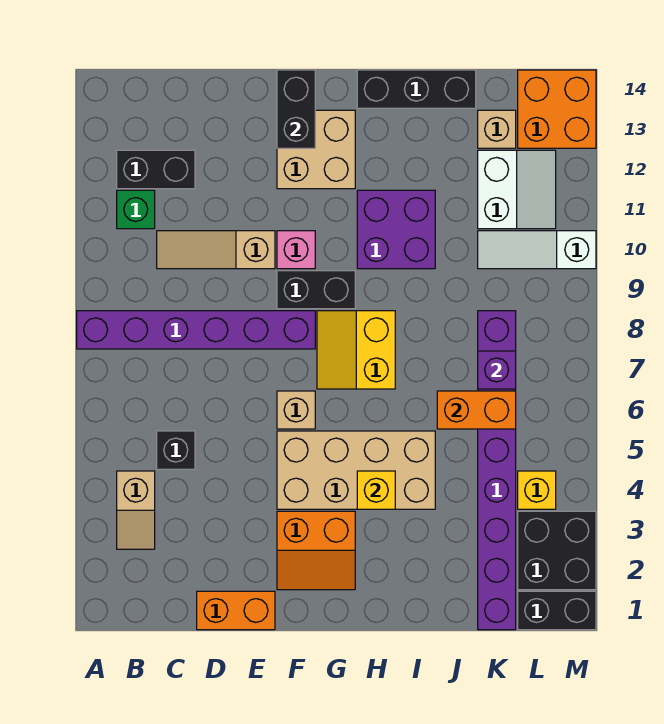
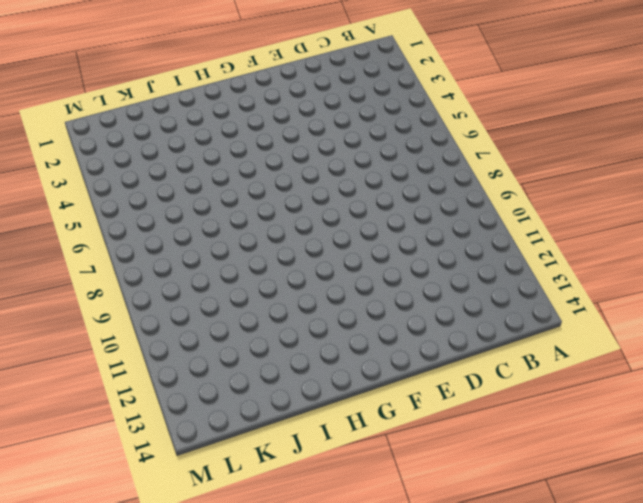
none -> purple 1x6 brick [77,311,315,349]
none -> tan 1x2 slope [117,471,155,549]
none -> green 1x1 brick [117,190,155,229]

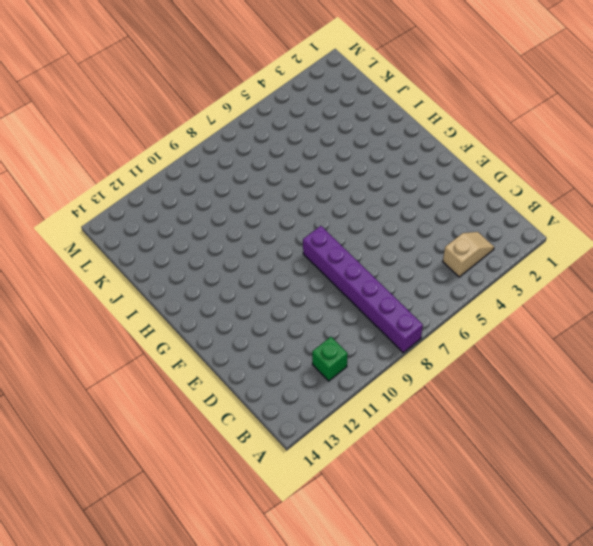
none -> black 1x2 brick [117,150,195,189]
none -> black 1x1 brick [157,431,195,469]
none -> tan 1x3 slope [157,231,275,269]

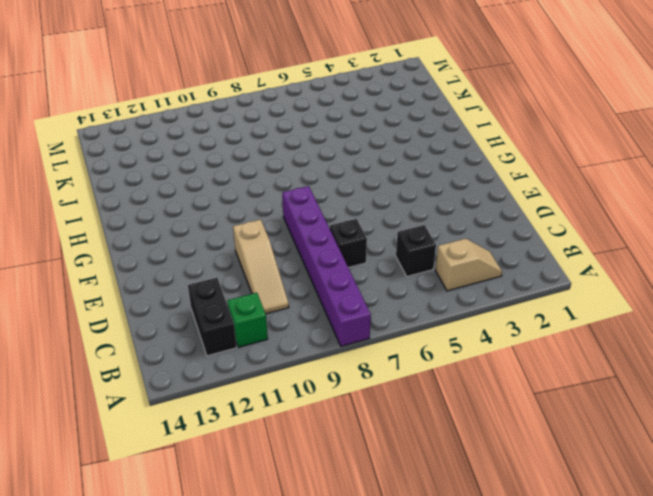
black 1x1 brick [330,219,367,268] -> none
none -> orange 1x2 brick [197,591,275,630]
none -> orange 2x2 slope [277,511,355,590]
none -> tan 2x4 brick [277,431,435,509]

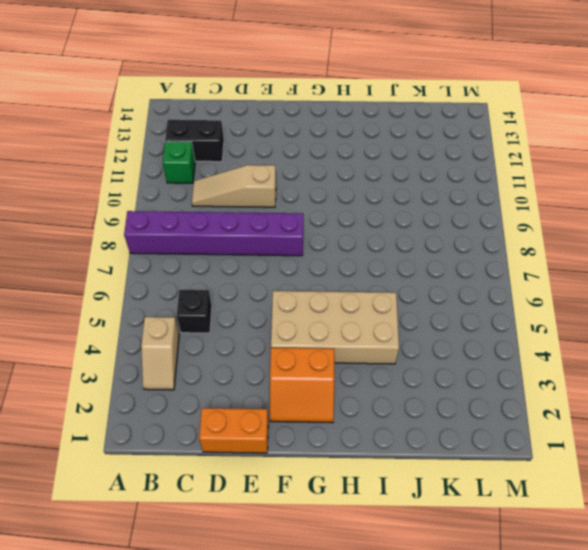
none -> tan 1x1 brick [277,391,315,429]
none -> black 1x2 brick [277,271,355,309]
none -> pink 1x1 brick [277,231,315,269]

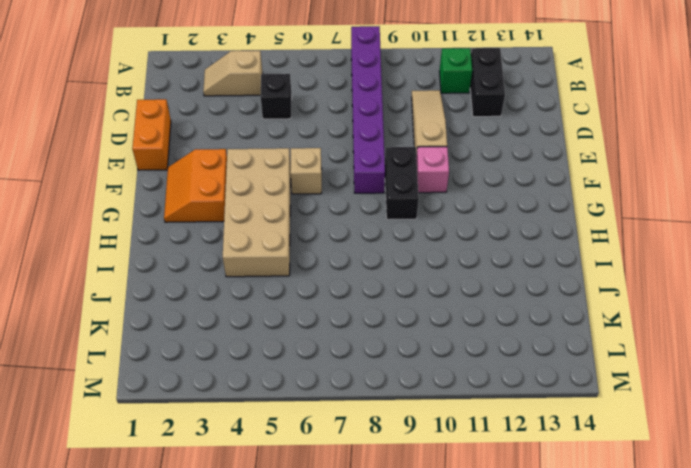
none -> tan 2x2 brick [277,110,355,189]
none -> yellow 2x2 slope [317,311,395,389]
none -> purple 2x2 brick [357,190,435,269]

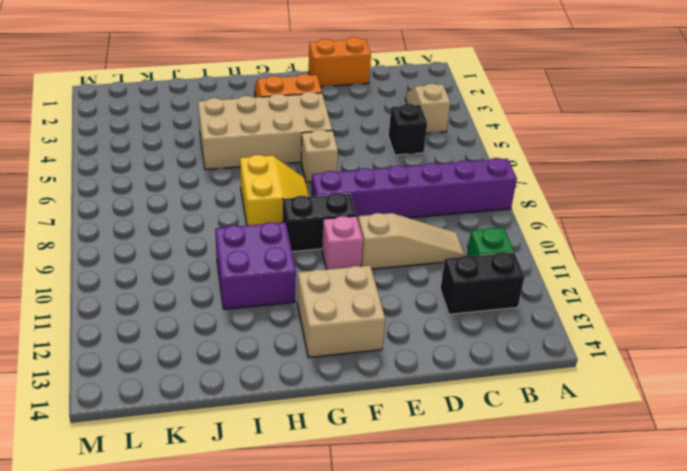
none -> black 1x3 brick [357,70,476,108]
none -> purple 1x8 brick [478,311,516,630]
none -> white 1x3 slope [478,231,596,269]

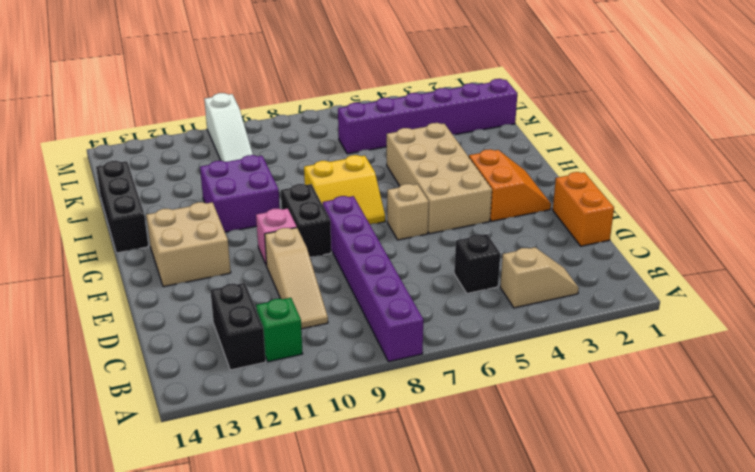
purple 1x6 brick [338,79,517,154] -> purple 1x8 brick [478,311,516,630]
none -> white 2x2 slope [478,150,556,229]
none -> tan 1x1 brick [478,110,516,148]
none -> black 1x2 brick [518,591,596,630]

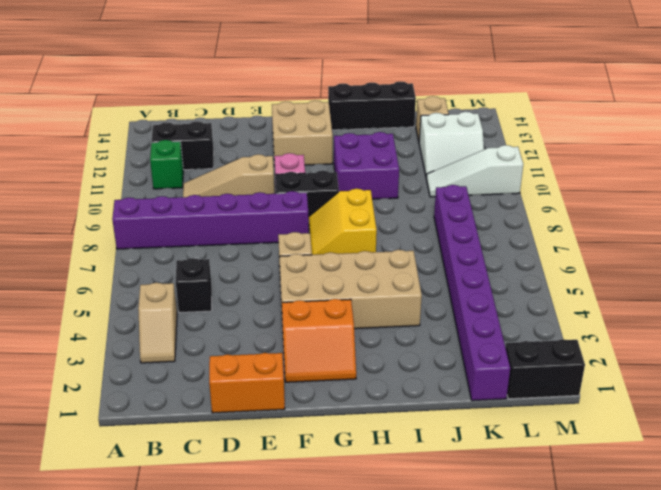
white 2x2 slope [419,112,484,178] -> white 2x2 slope turned to [478,150,556,229]
none -> black 2x2 brick [518,511,596,590]
none -> yellow 1x1 brick [518,471,556,509]
none -> orange 2x2 brick [518,70,596,148]

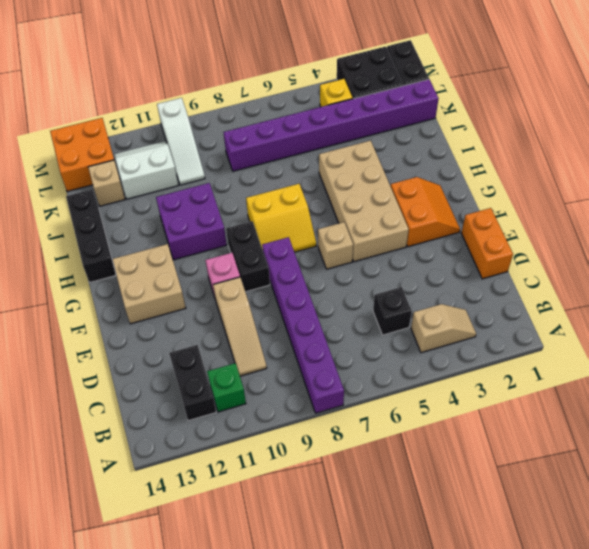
none -> black 1x2 brick [277,70,315,148]
none -> yellow 1x1 brick [357,471,395,509]
none -> orange 1x2 brick [437,391,516,429]

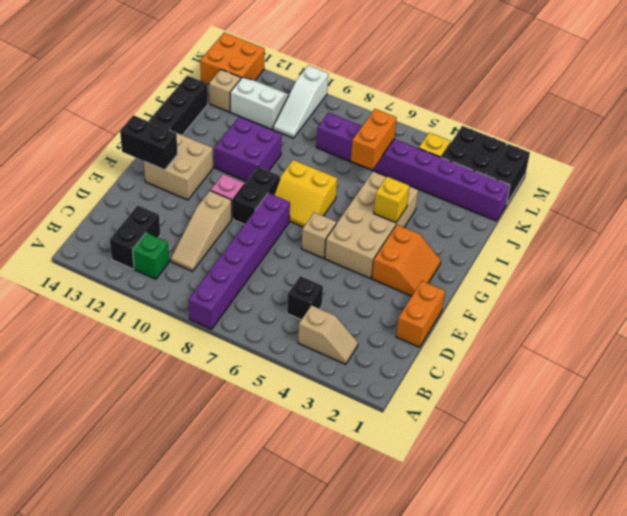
none -> purple 1x1 brick [478,351,516,389]

